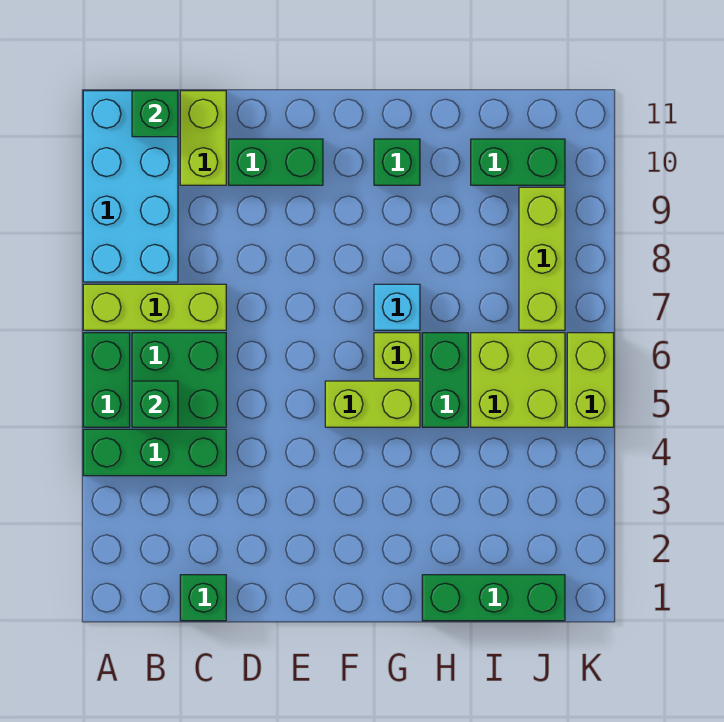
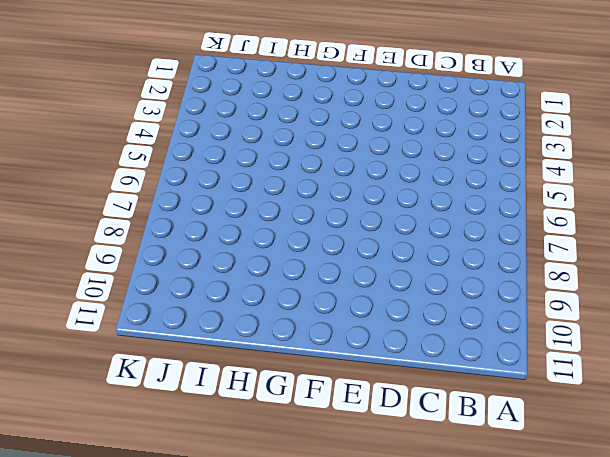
none -> green 1x3 brick [83,429,226,476]
none -> green 1x2 brick [83,333,130,427]
none -> lime 1x3 brick [83,284,226,330]

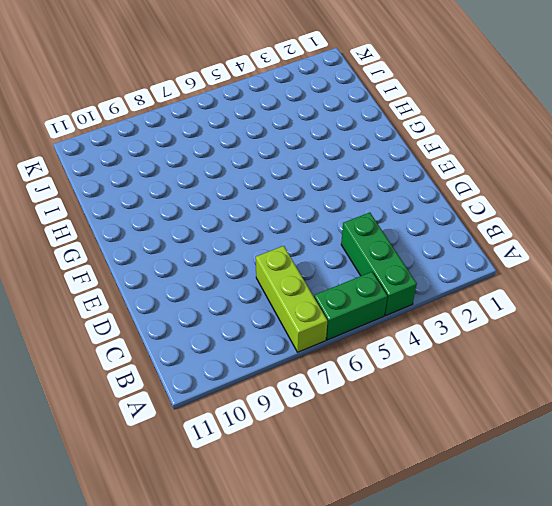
none -> cyan 2x4 brick [83,91,178,282]
none -> green 2x2 brick [132,333,226,427]
none -> green 1x1 brick [180,575,226,621]

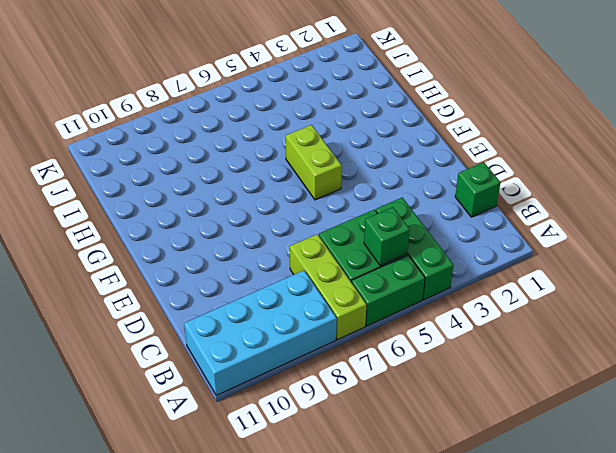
none -> lime 1x2 brick [180,91,226,185]
none -> green 1x2 brick [229,139,323,185]
none -> lime 1x1 brick [374,333,420,379]

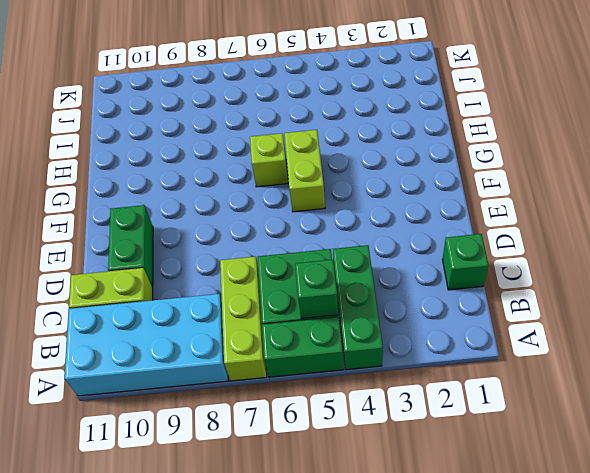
none -> cyan 1x1 brick [374,284,420,330]
none -> green 1x1 brick [374,139,420,185]
none -> green 1x3 brick [422,575,565,621]

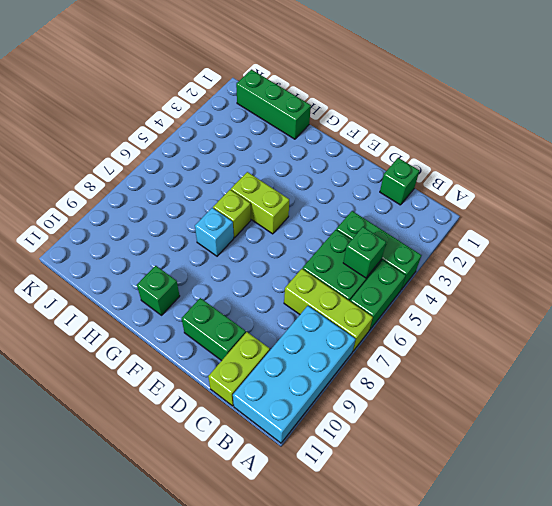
none -> green 1x2 brick [422,333,468,427]
none -> lime 2x2 brick [471,333,565,427]
none -> green 1x2 brick [471,139,565,185]

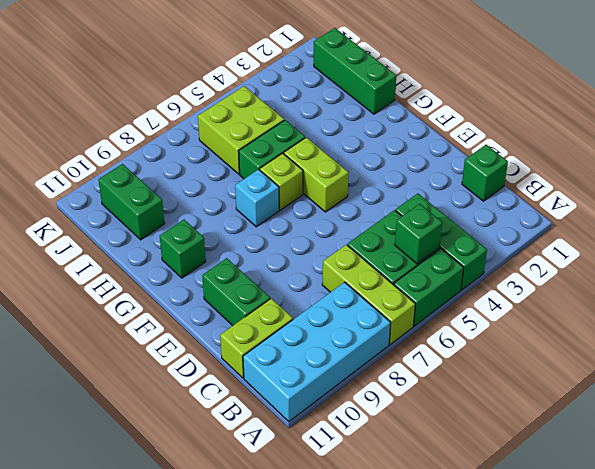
none -> lime 1x3 brick [519,187,565,330]
none -> lime 1x2 brick [567,333,614,427]
none -> green 1x1 brick [132,91,178,137]

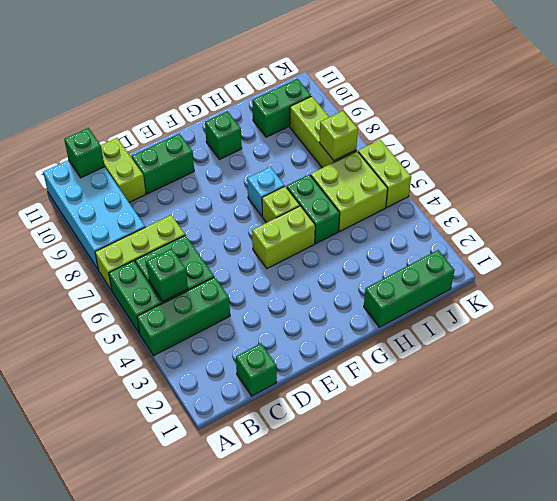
lime 1x1 brick [319,111,358,161] -> none

